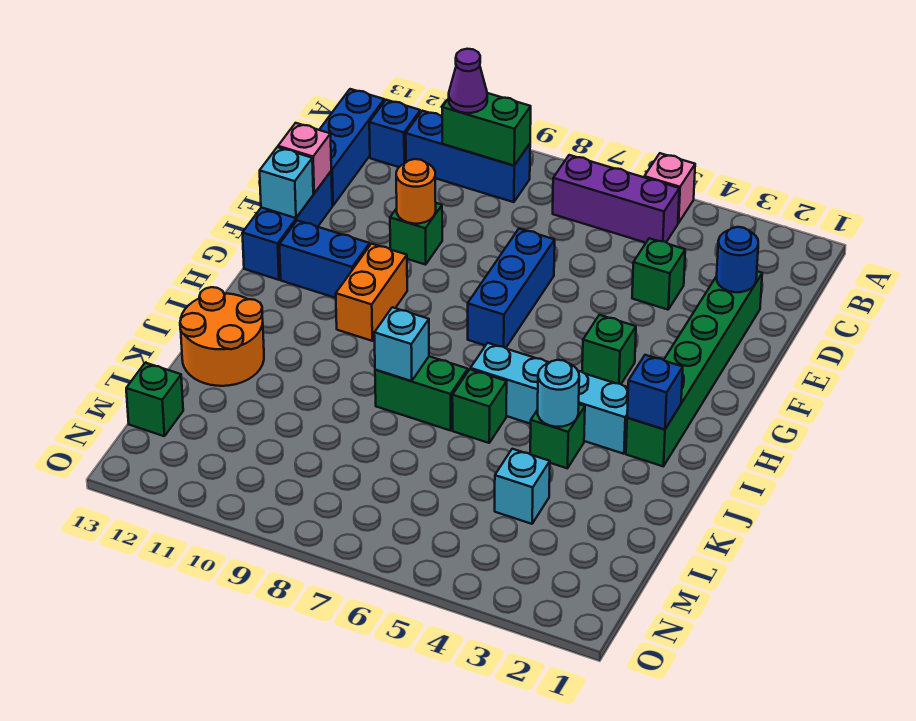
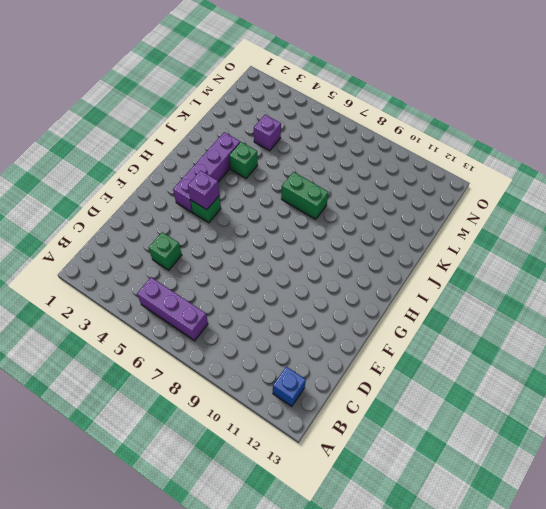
purple 1x4 brick [173,132,240,212] -> cyan 1x4 brick [470,343,628,454]
purple 1x1 brick [188,171,219,210] -> none
purple 1x1 brick [254,115,281,151] -> cyan 1x1 brick [495,449,550,524]
none -> pink 1x1 brick [644,153,695,223]
none -> blue 1x3 brick [406,111,530,202]
none -> blue 1x3 brick [319,89,384,206]

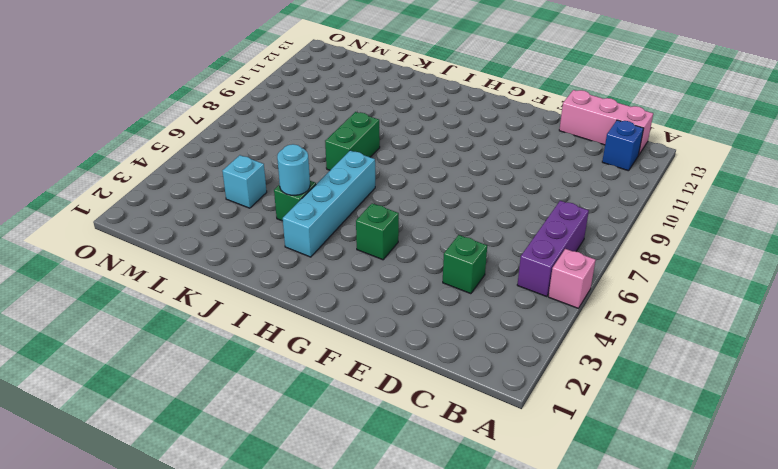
pink 1x3 brick [559,90,653,154] -> blue 1x3 brick [319,89,384,206]
none -> blue 1x3 brick [406,111,530,202]
none -> green 1x6 brick [626,271,762,466]
none -> blue 1x3 brick [468,228,555,348]

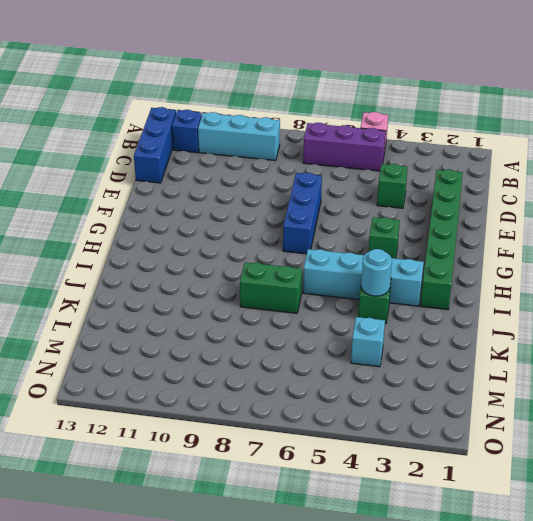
cyan 1x3 brick [198,112,280,161] -> blue 1x3 brick [406,111,530,202]
none -> green 1x1 brick [390,203,442,265]
none -> blue 1x3 brick [242,172,332,280]
none -> orange 1x2 brick [336,244,407,341]

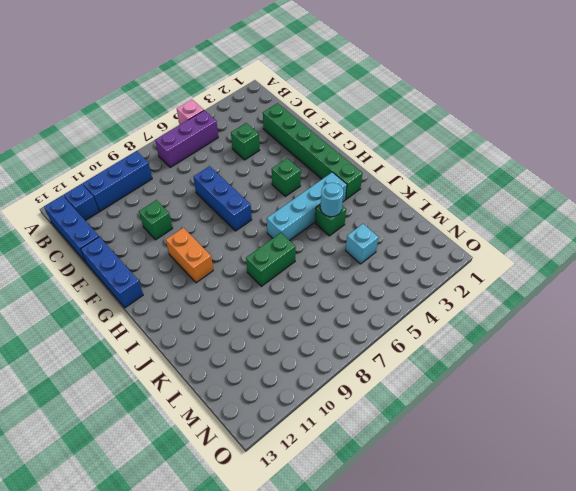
none -> blue 1x2 brick [279,221,370,298]
none -> green 1x1 brick [452,369,507,443]
none -> orange 2x2 round brick [180,287,264,386]

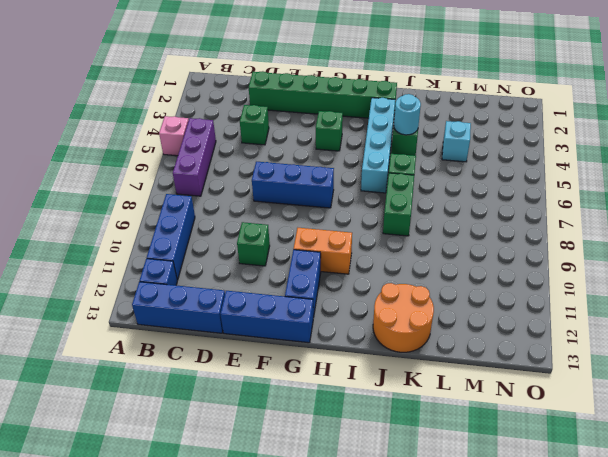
none -> green 1x1 brick [126,363,183,436]
none -> green 1x2 brick [442,93,531,166]
none -> blue 1x1 round brick [717,227,758,292]

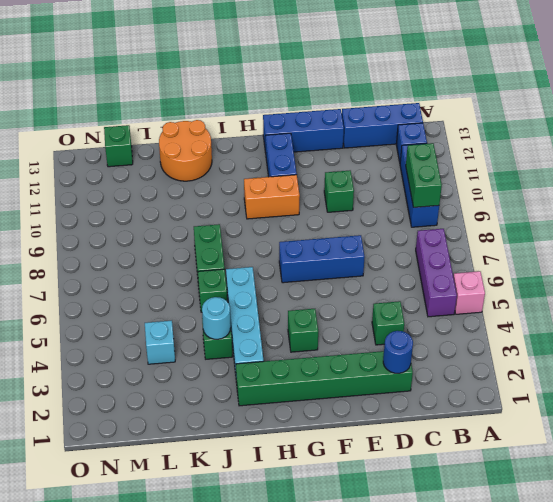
none -> orange 1x1 round brick [396,159,436,224]
none -> pink 1x1 brick [278,123,331,193]
none -> cyan 1x1 brick [260,147,313,218]

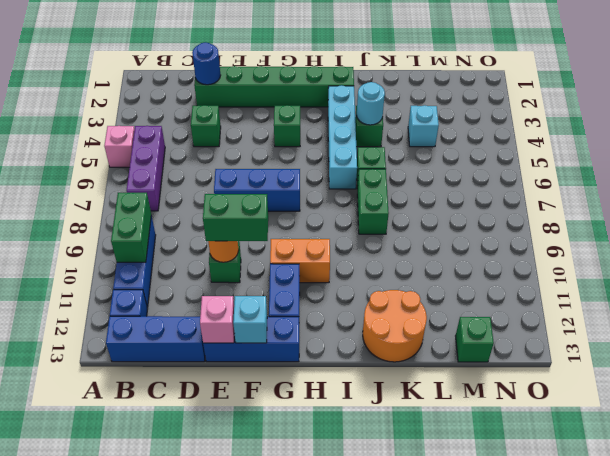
green 1x2 brick [203,194,268,241] -> none
none -> blue 1x1 brick [627,355,683,429]
none -> cyan 1x1 brick [374,307,429,381]
none -> purple 1x1 cone [449,49,487,113]

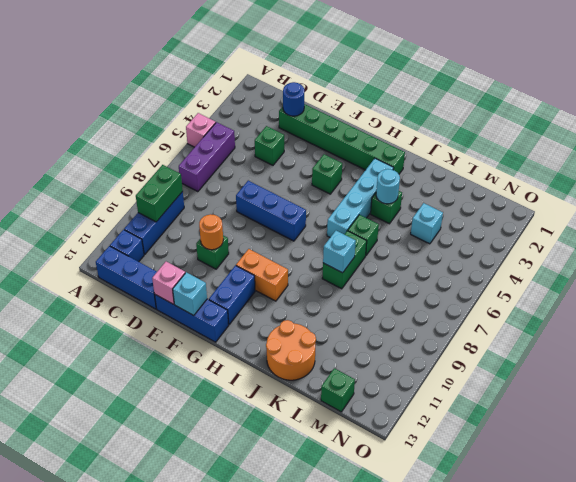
none -> blue 1x1 brick [627,355,683,429]
none -> purple 1x1 cone [449,49,487,113]

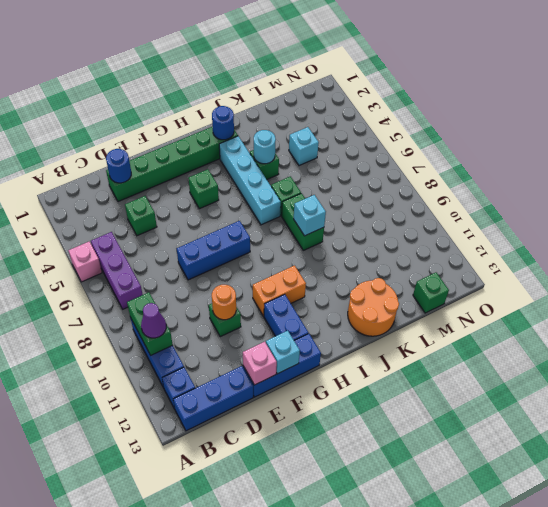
blue 1x1 round brick [212,106,234,140] -> blue 1x1 brick [627,355,683,429]

